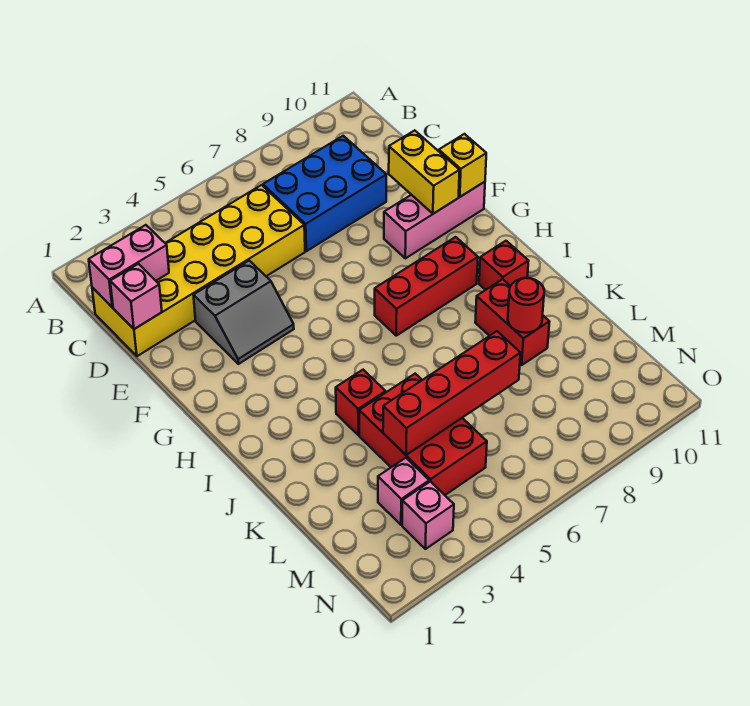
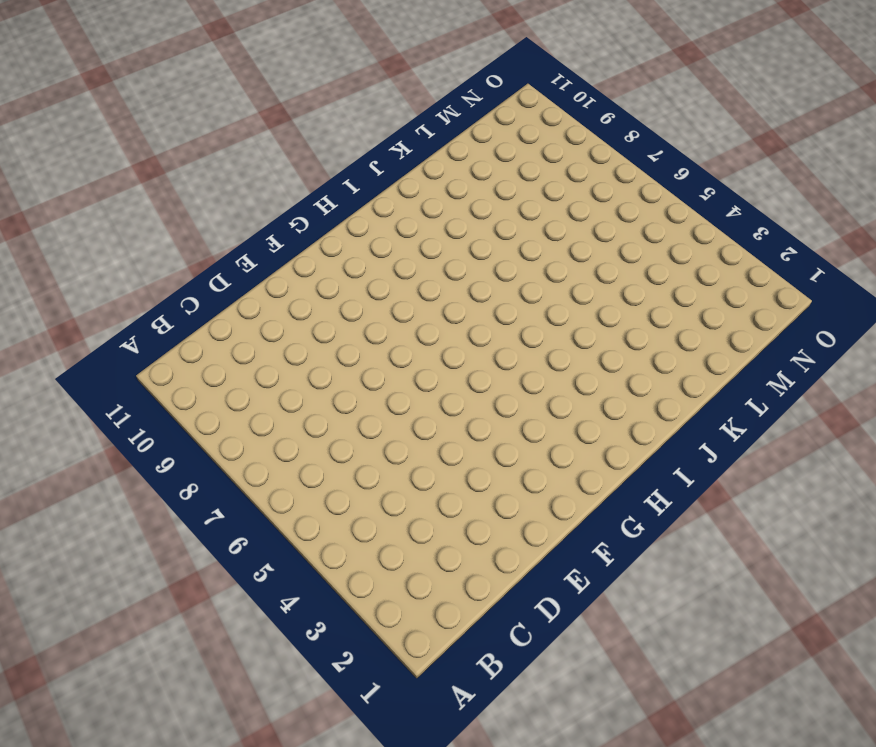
none -> yellow 2x6 brick [92,185,305,356]
none -> blue 2x3 brick [263,136,386,251]
none -> grey 2x2 slope [194,261,294,364]

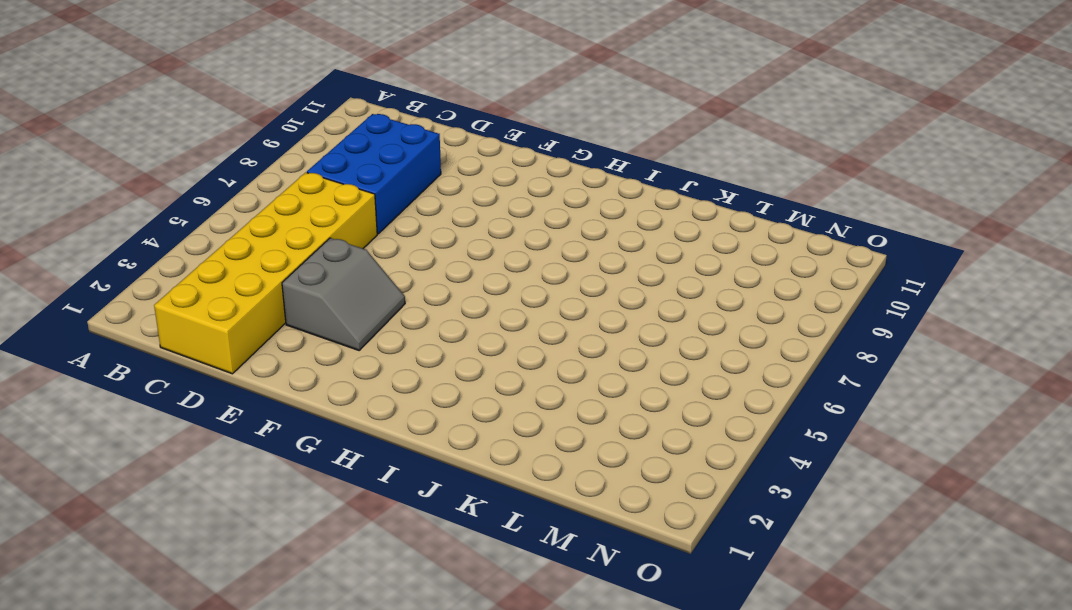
none -> pink 1x3 brick [384,182,485,258]
none -> red 1x3 brick [375,237,478,336]
none -> red 1x1 brick [479,241,528,290]

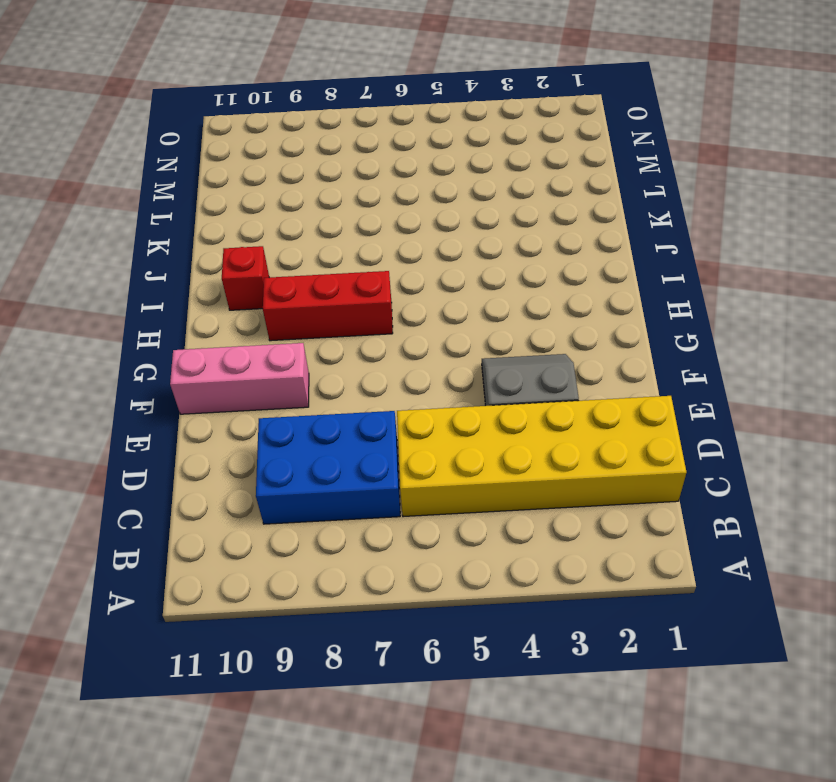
none -> red 1x1 brick [336,370,386,435]
none -> red 1x2 brick [475,279,549,365]
none -> red 2x3 brick [359,374,487,495]

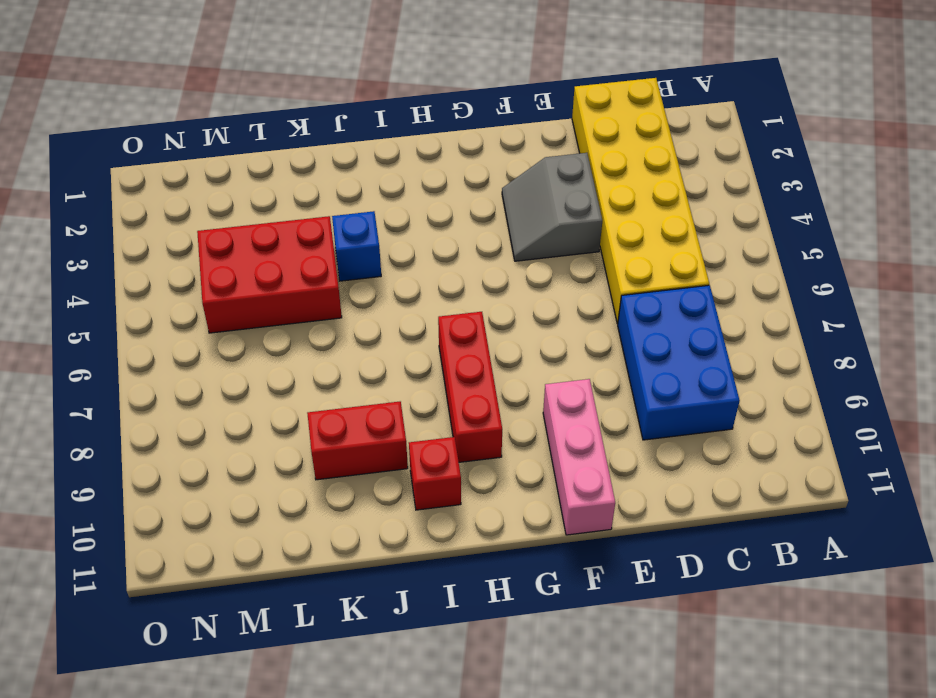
blue 1x1 brick [332,211,381,281] -> red 1x1 brick [336,370,386,435]
none -> pink 1x1 brick [378,458,429,525]
none -> pink 1x1 brick [402,481,454,549]
none -> pink 1x2 brick [89,225,169,307]

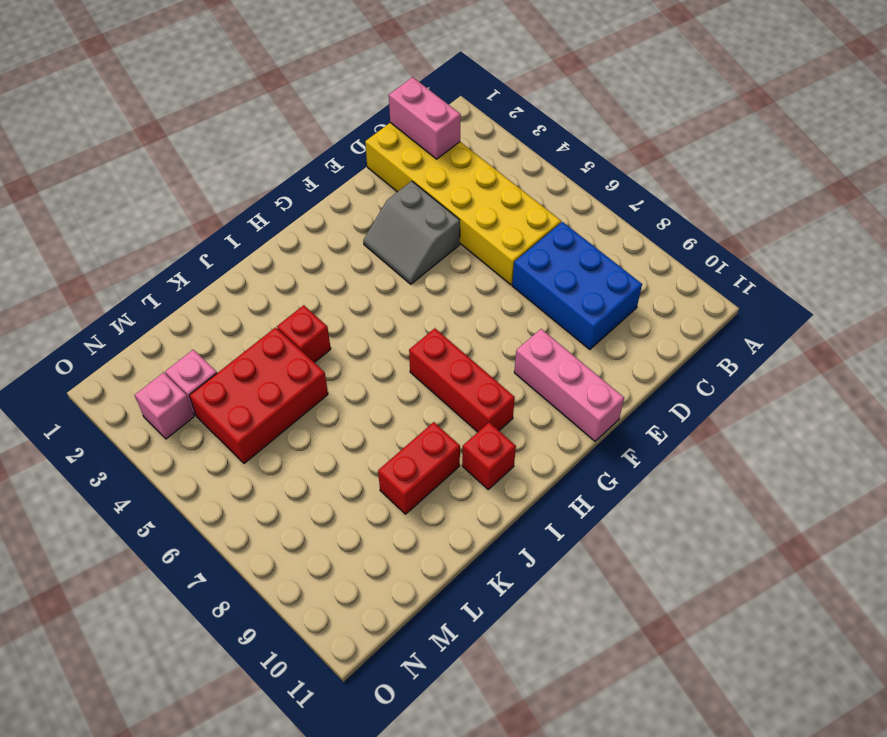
none -> pink 1x1 brick [110,264,162,329]
none -> yellow 1x2 brick [389,130,459,214]
none -> yellow 1x1 brick [439,134,486,197]

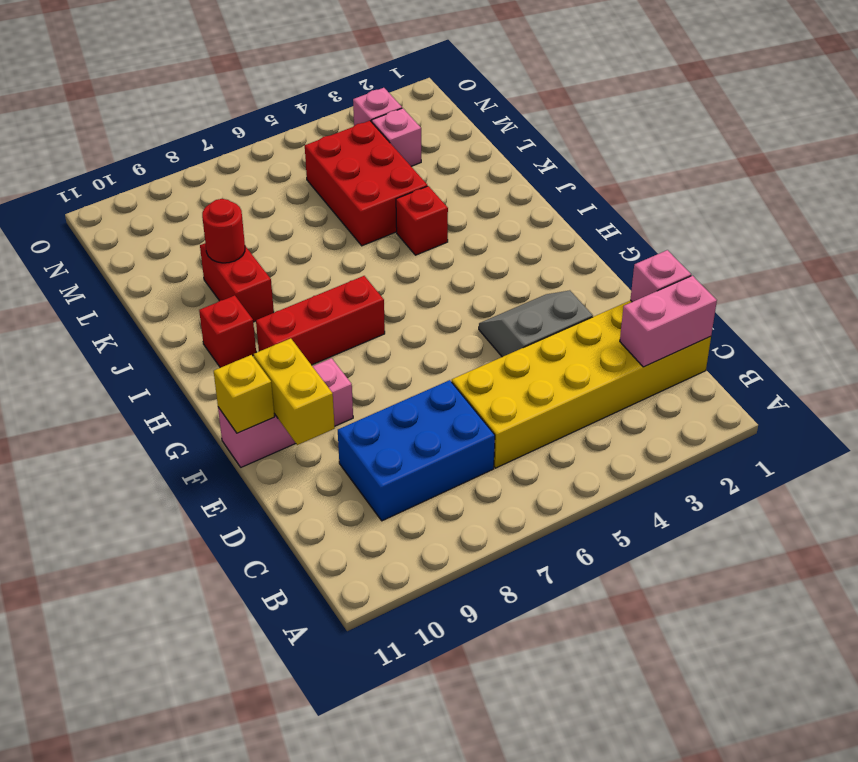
none -> red 1x4 brick [383,331,521,455]

